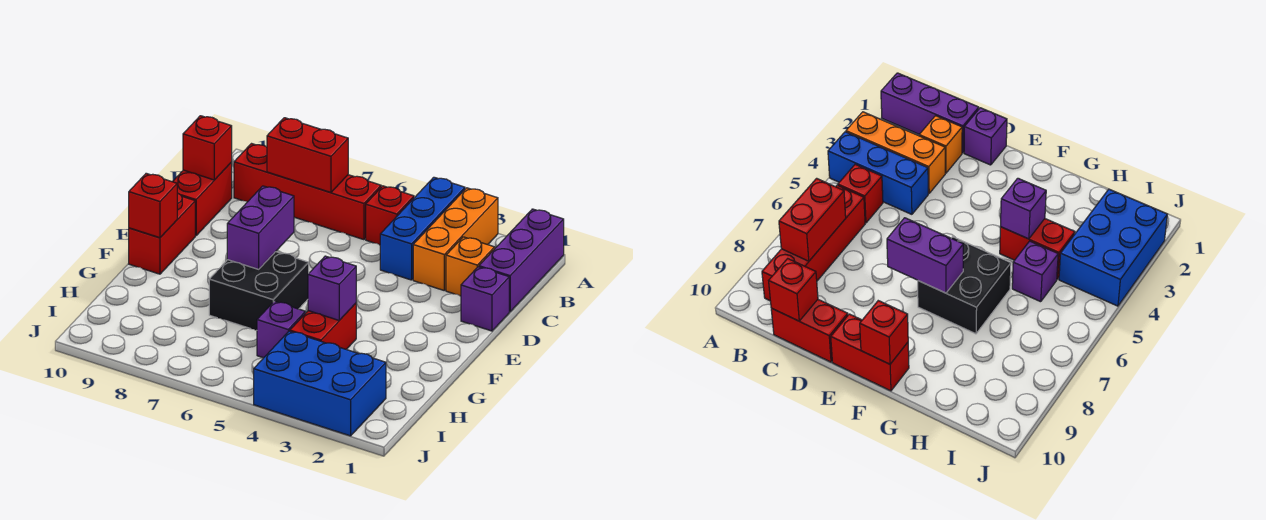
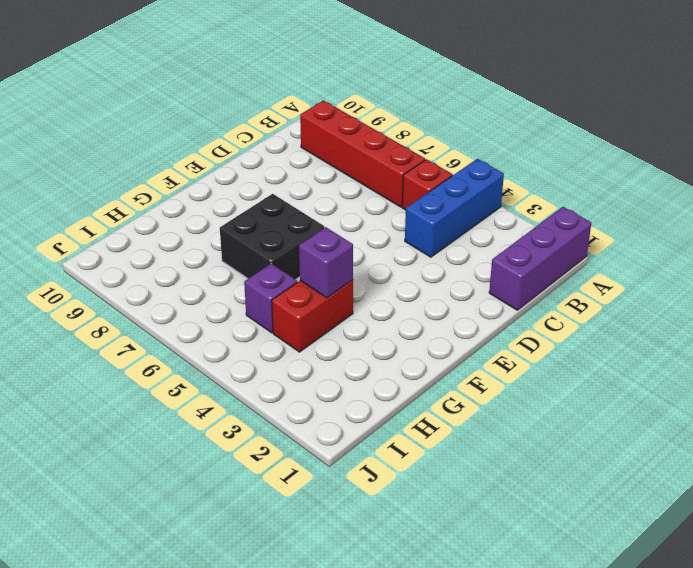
none -> orange 1x3 brick [413,188,498,290]
none -> orange 1x1 brick [446,237,495,296]
none -> red 1x2 brick [173,162,232,236]

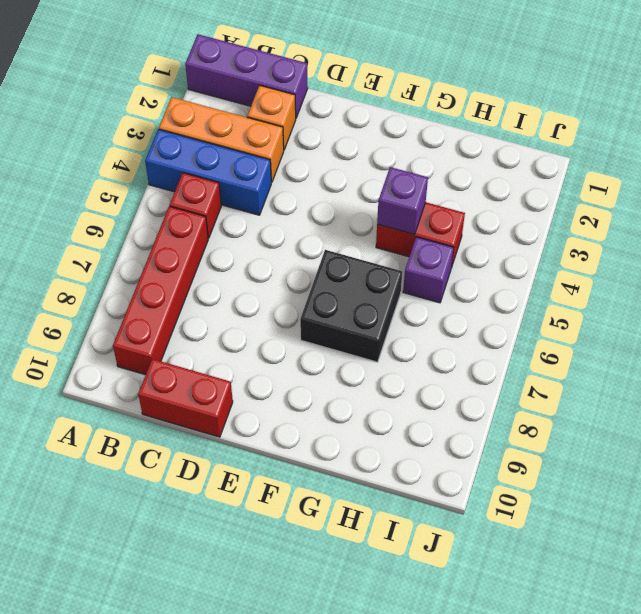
none -> purple 1x1 brick [461,267,509,331]
none -> red 1x2 brick [129,193,195,274]
none -> blue 2x3 brick [254,331,386,436]

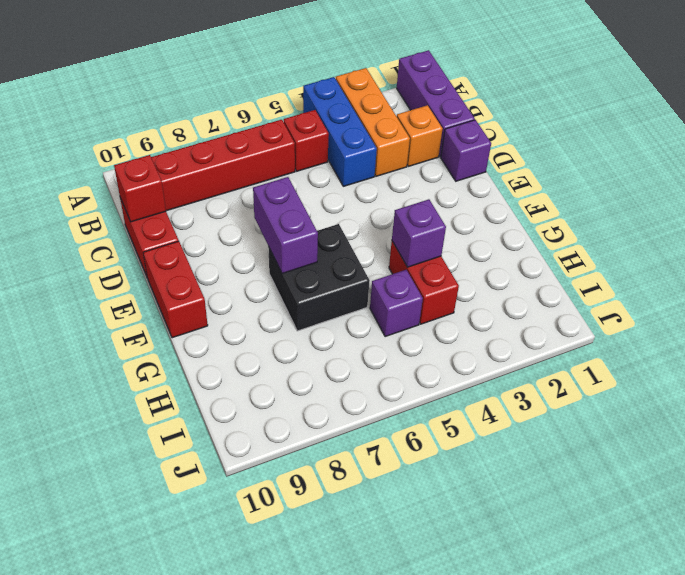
none -> blue 2x3 brick [254,331,386,436]
none -> red 1x2 brick [267,118,348,193]
none -> red 1x1 brick [129,173,177,238]

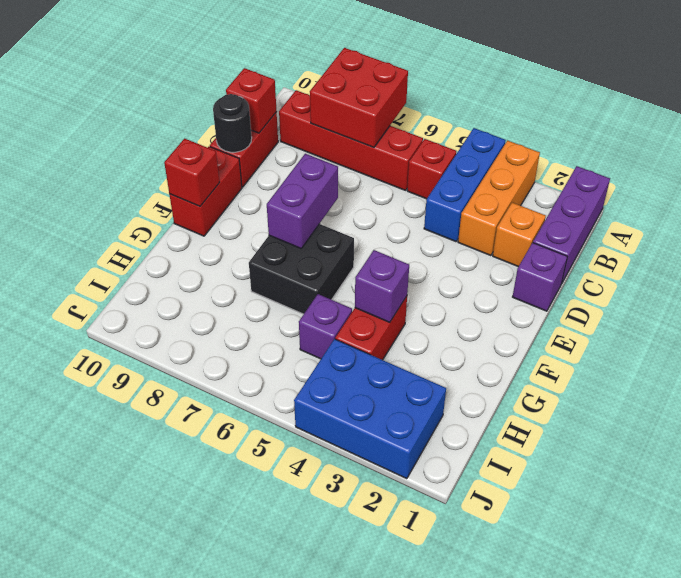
red 2x2 brick [310,48,408,147] -> red 1x2 brick [267,118,348,193]
black 1x1 round brick [213,94,252,152] -> none

